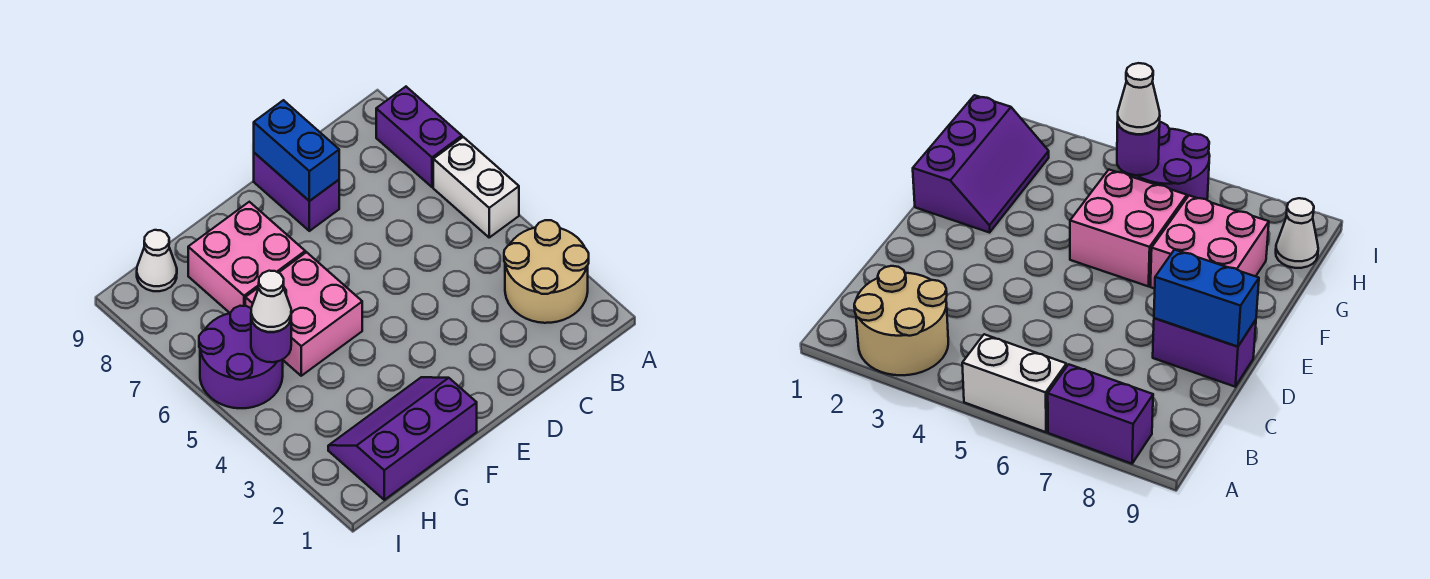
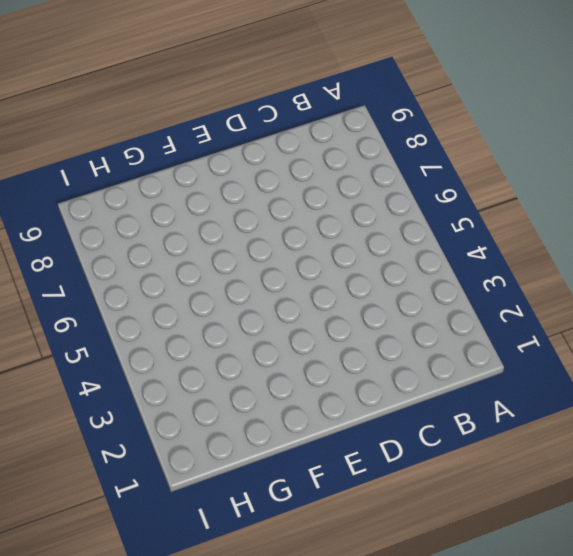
none -> tan 2x2 round brick [504,220,589,323]
none -> white 1x2 brick [433,137,519,237]
none -> purple 1x2 brick [376,87,462,187]

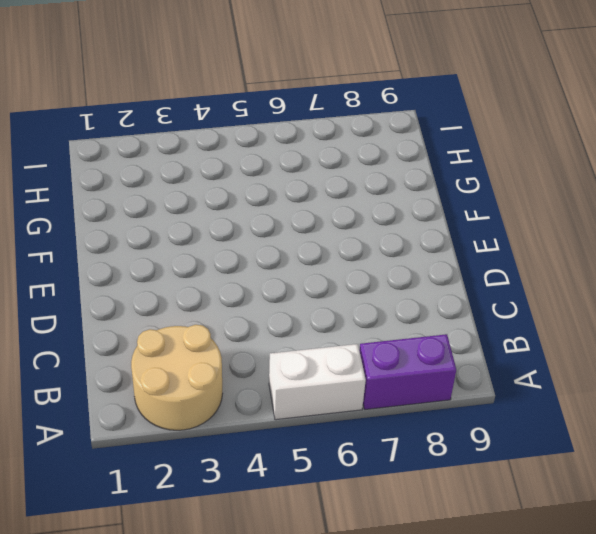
none -> purple 1x2 brick [254,153,339,231]
none -> purple 2x3 slope [328,377,477,500]
none -> pink 2x2 brick [245,252,362,376]

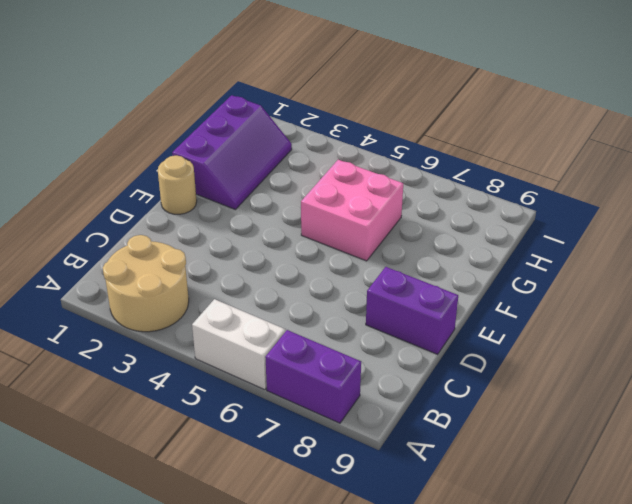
tan 1x1 round brick [158,156,197,214] -> none
none -> pink 2x2 brick [188,202,305,313]
none -> purple 2x2 round brick [199,306,283,408]
none -> white 1x1 cone [137,230,177,291]

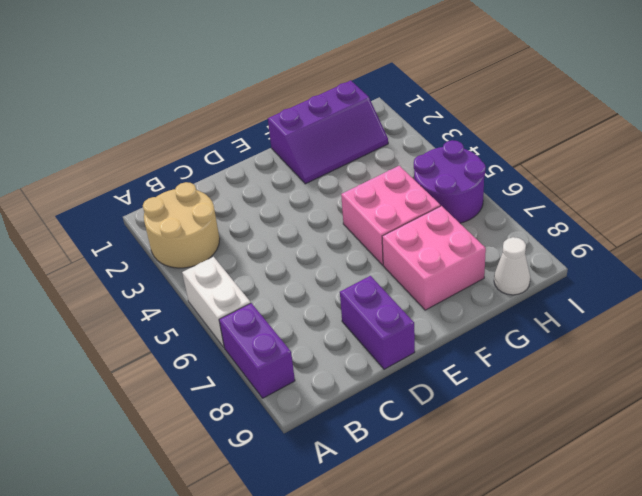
none -> blue 1x2 brick [254,100,339,201]
none -> purple 1x1 round brick [251,319,291,362]
none -> white 1x1 cone [251,271,291,332]

